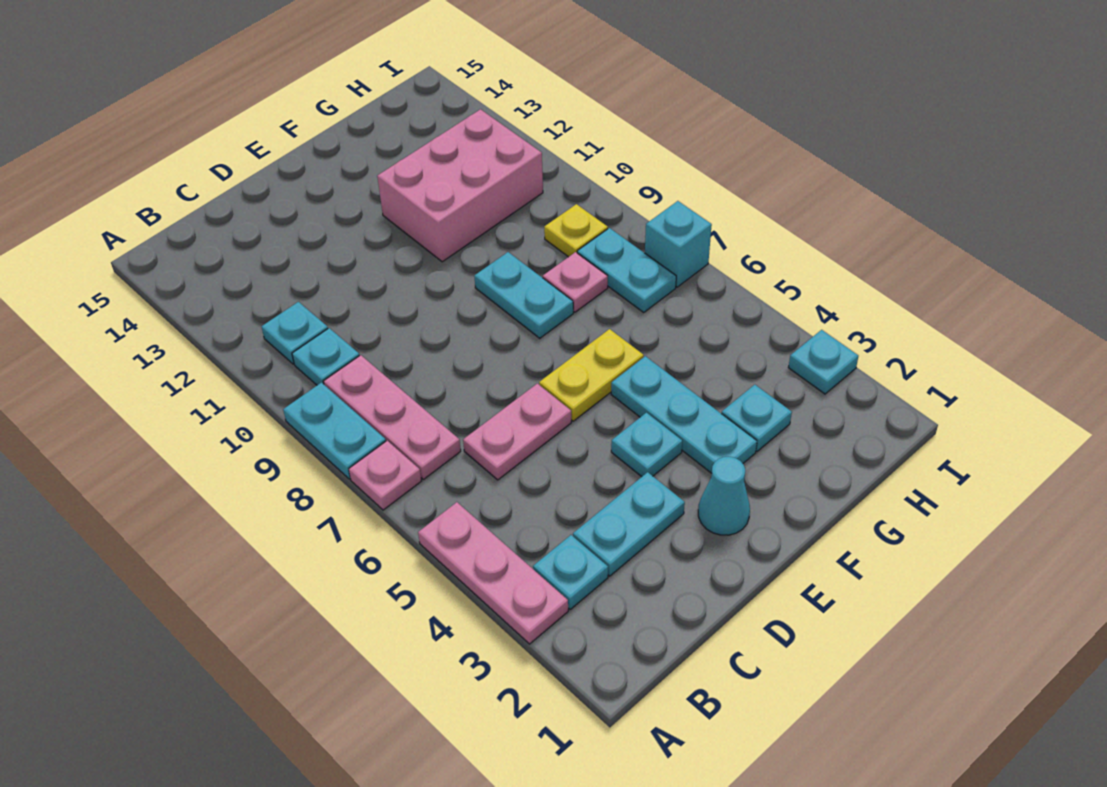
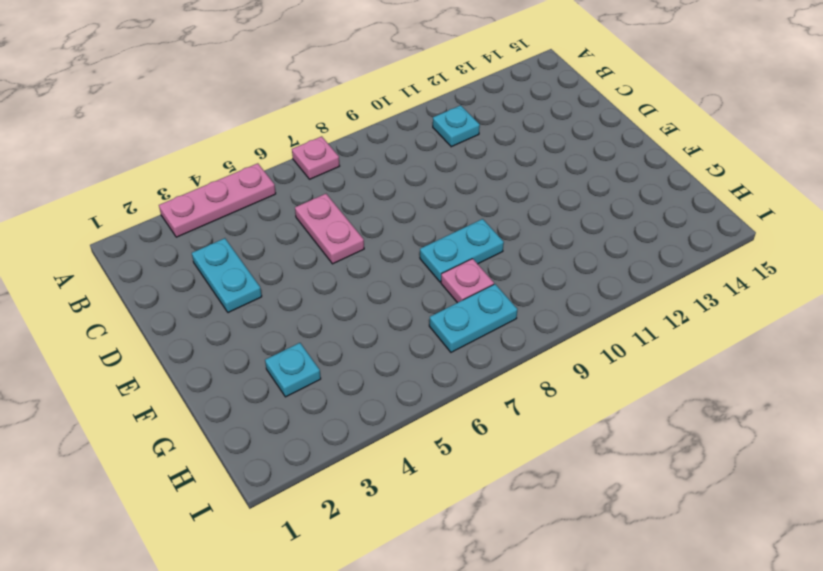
none -> cyan 1x2 plate [283,383,386,479]
none -> cyan 1x1 plate [533,535,608,609]
none -> pink 1x3 plate [323,355,461,479]

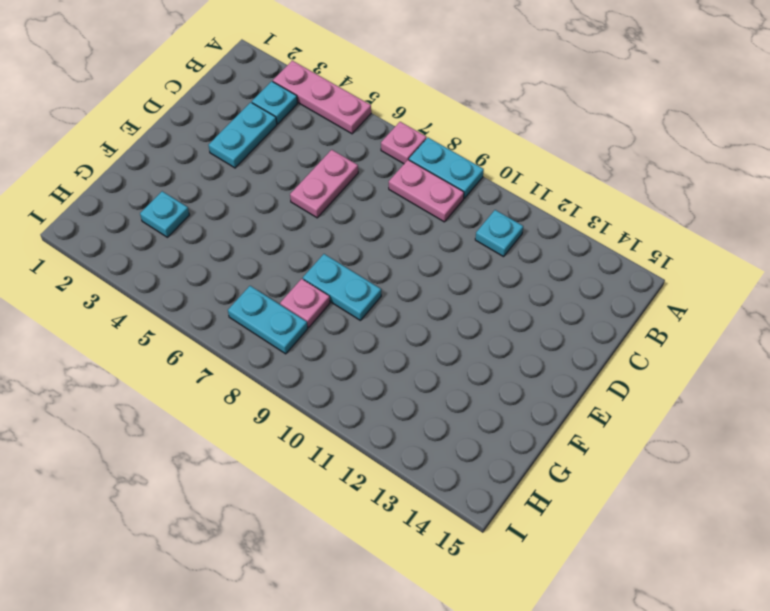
pink 1x2 plate [389,160,464,222] -> pink 1x3 plate [323,355,461,479]
none -> cyan 1x1 plate [292,328,360,385]
none -> cyan 1x1 cone [698,457,750,535]
none -> cyan 1x1 plate [611,413,682,477]

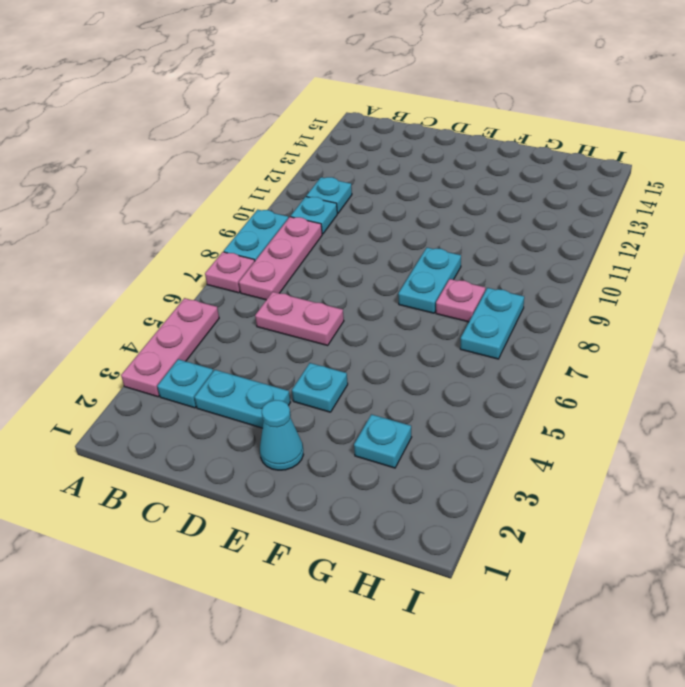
none -> yellow 1x2 plate [539,329,644,421]
none -> cyan 1x3 plate [611,356,757,473]
none -> pink 2x3 brick [377,109,543,262]

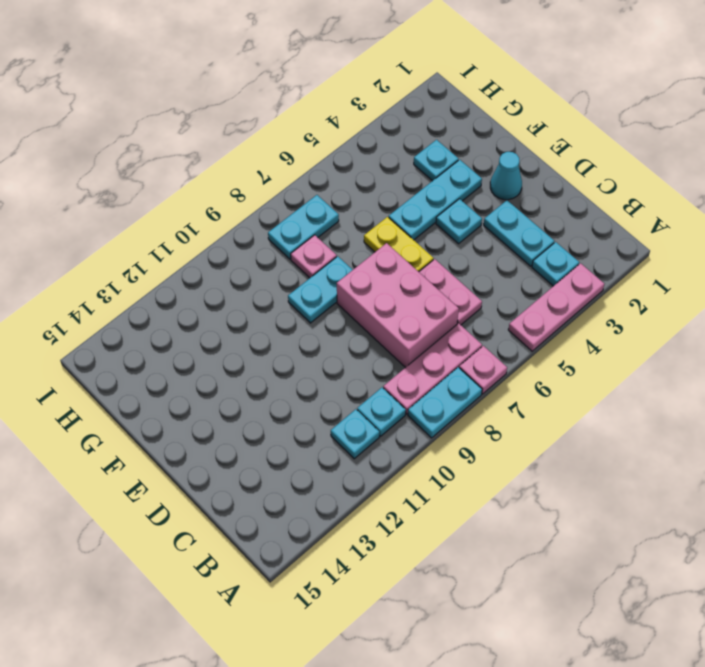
pink 2x3 brick [337,243,459,368] -> pink 2x3 brick moved to [377,109,543,262]
none -> yellow 1x1 plate [544,204,608,257]
none -> cyan 1x1 plate [788,330,858,394]
none -> cyan 1x1 brick [645,201,712,287]

